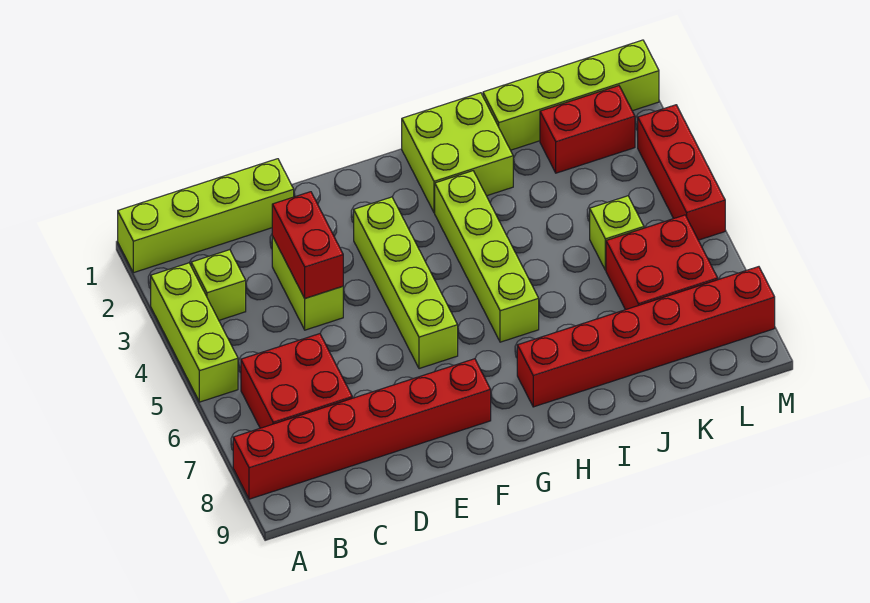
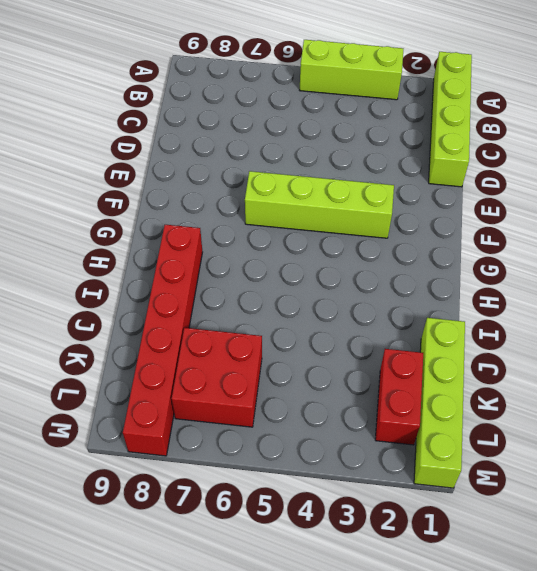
none -> red 1x6 brick [233,359,491,499]
none -> lime 1x1 brick [191,250,246,320]
none -> red 2x2 brick [241,334,352,428]

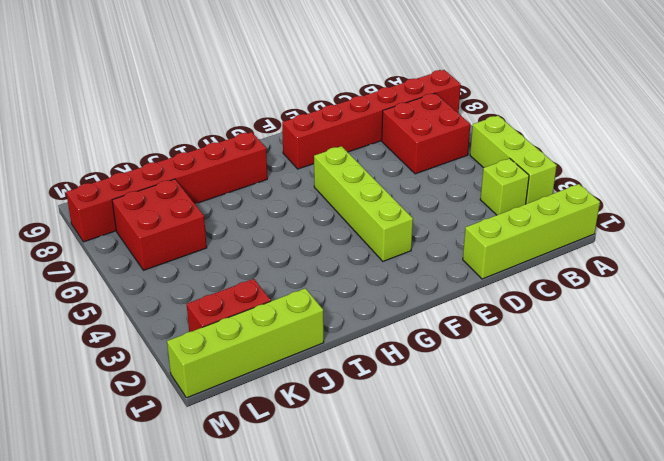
none -> lime 1x2 brick [272,236,343,330]
none -> lime 2x2 brick [402,93,513,213]
none -> lime 1x4 brick [435,171,539,342]

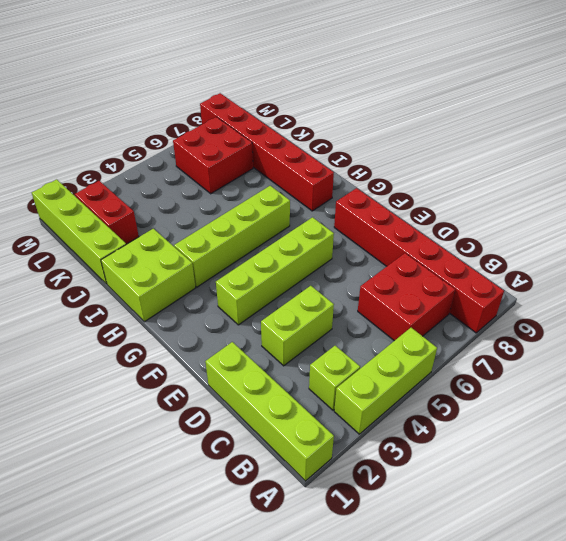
none -> lime 1x1 brick [590,196,644,270]
none -> red 1x3 brick [638,105,725,240]
none -> red 1x2 brick [272,192,343,298]

